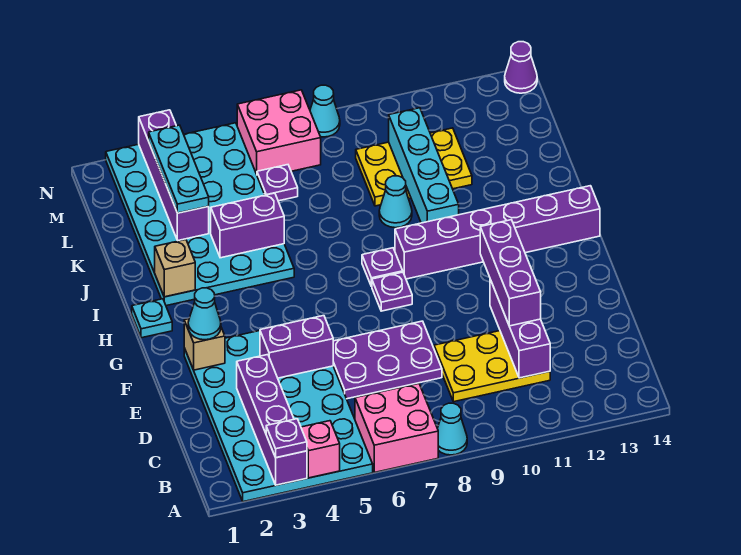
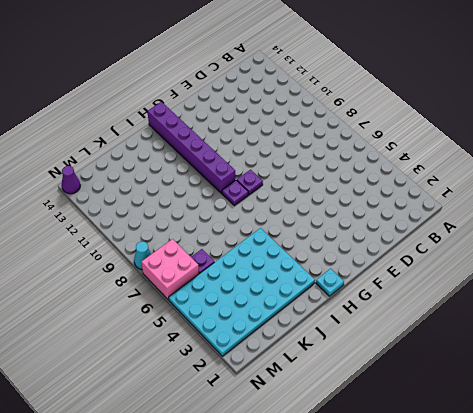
none -> cyan 4x6 plate [184,331,373,502]
none -> pink 2x2 brick [355,384,438,472]
none -> cyan 1x1 cone [437,403,467,455]

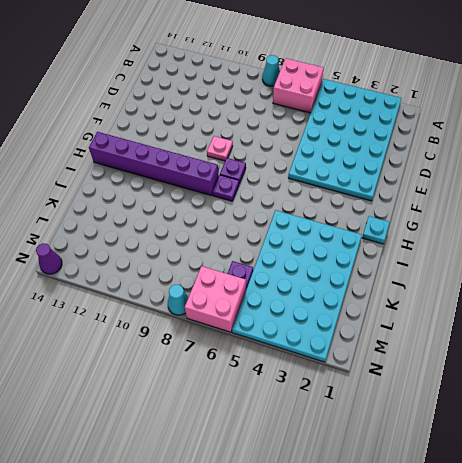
pink 1x1 plate [207,136,233,161] -> none
none -> yellow 2x3 plate [434,331,550,402]
none -> purple 2x3 plate [333,321,442,399]
none -> cyan 1x1 cone [379,176,412,228]

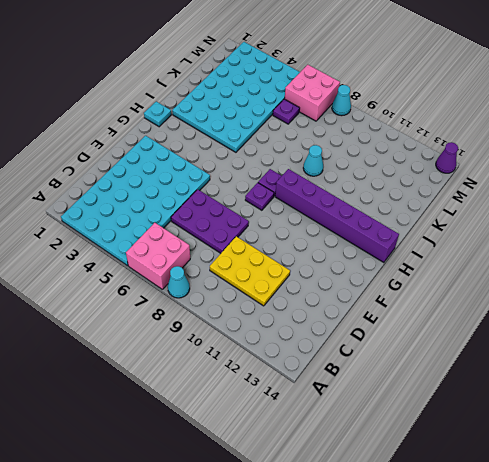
none -> yellow 2x3 plate [356,128,472,206]
none -> purple 1x4 brick [237,355,307,485]
none -> pink 1x1 brick [301,421,340,478]

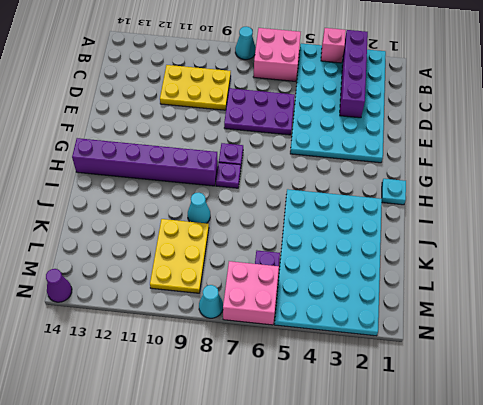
yellow 2x3 plate [150,219,209,293] -> yellow 2x3 plate turned to [356,128,472,206]
none -> purple 1x3 brick [490,279,550,378]
none -> purple 1x2 brick [260,316,333,378]
none -> tan 1x1 brick [184,319,225,370]

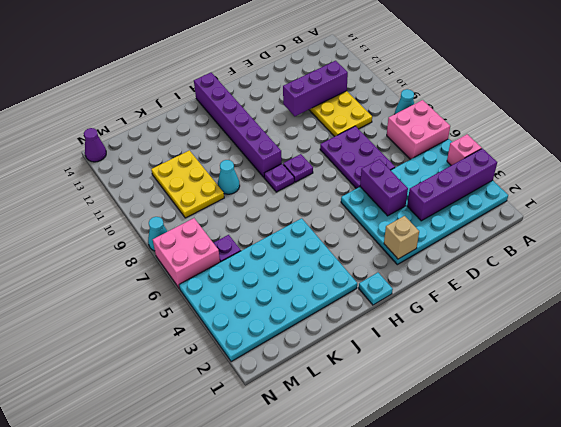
none -> tan 1x1 brick [155,240,195,297]
none -> cyan 1x4 brick [389,108,459,223]
none -> purple 1x2 brick [211,193,284,258]

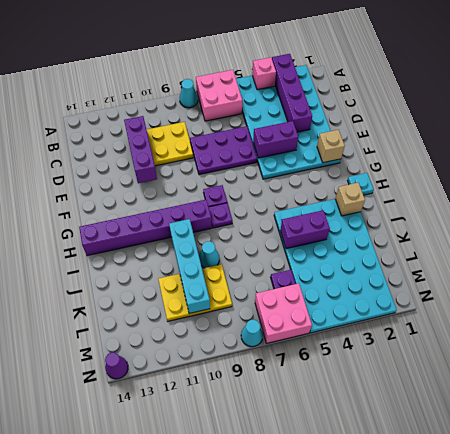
none -> purple 1x4 brick [139,110,209,240]
none -> purple 1x1 plate [266,419,307,458]
none -> purple 1x3 brick [480,220,541,326]

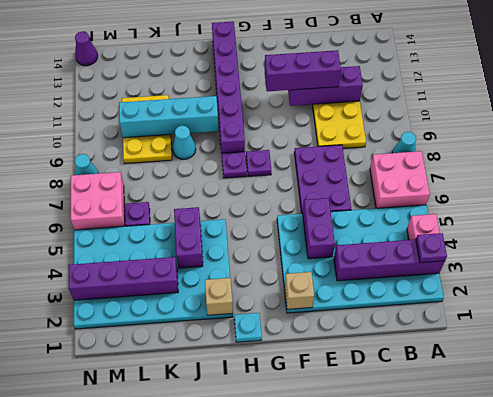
none -> cyan 1x1 cone [188,288,221,340]
none -> cyan 1x3 plate [149,125,209,213]

